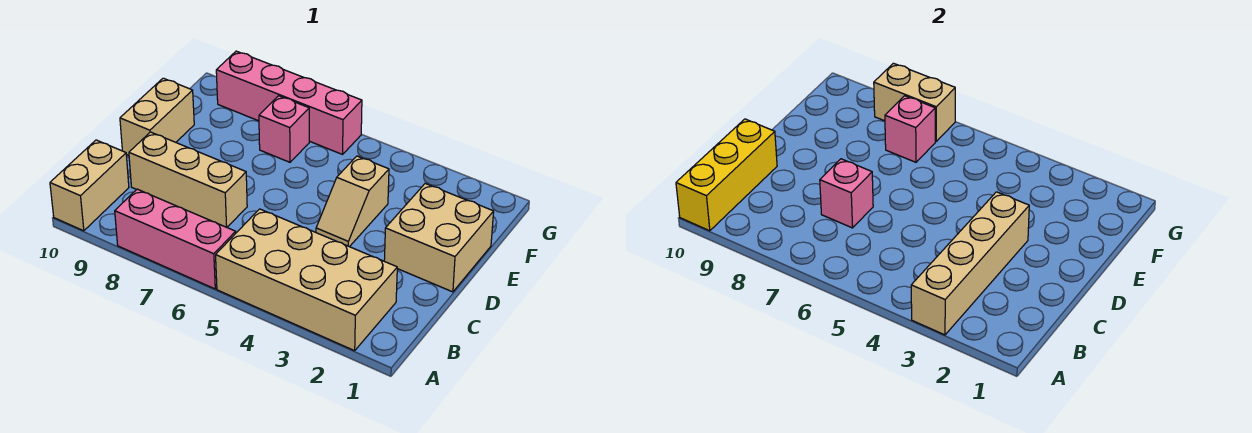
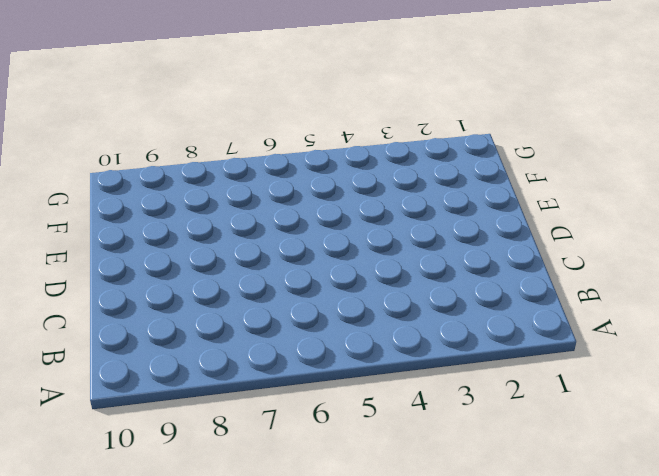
none -> tan 2x4 brick [216,209,397,351]
none -> pink 1x3 brick [115,189,236,289]
none -> tan 1x2 brick [50,140,129,231]

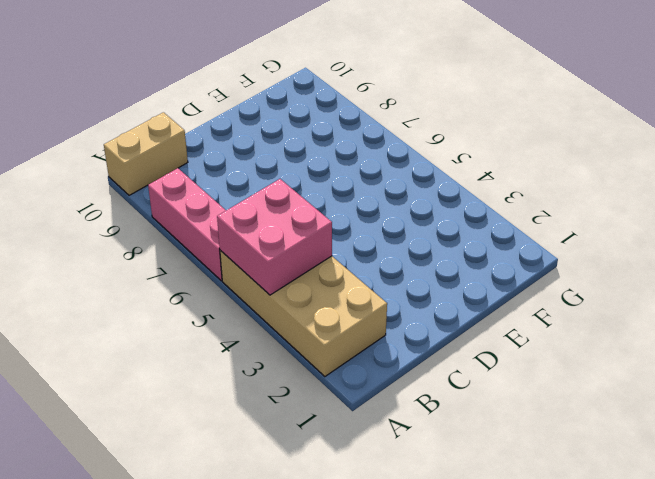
pink 2x2 brick [217,179,332,295] -> none
none -> tan 1x3 brick [129,132,247,227]
none -> tan 2x2 brick [384,184,494,292]
none -> tan 1x2 slope [316,156,389,247]

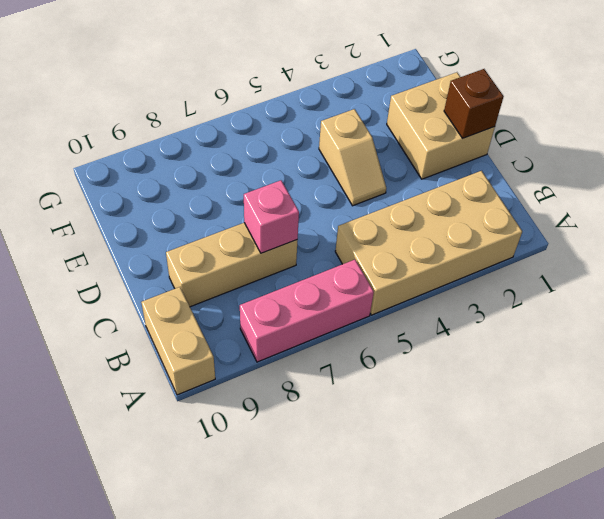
brown 1x1 brick [444,69,504,138] -> none
none -> tan 1x2 brick [120,78,194,155]
none -> pink 1x1 brick [259,96,309,162]
none -> pink 1x4 brick [216,51,362,154]

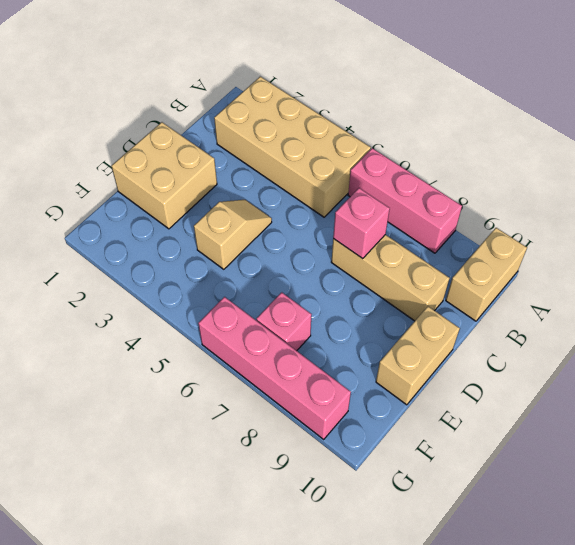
none -> tan 1x4 brick [911,192,1029,335]
none -> yellow 1x3 brick [676,119,777,231]
none -> pink 1x1 brick [885,96,935,162]

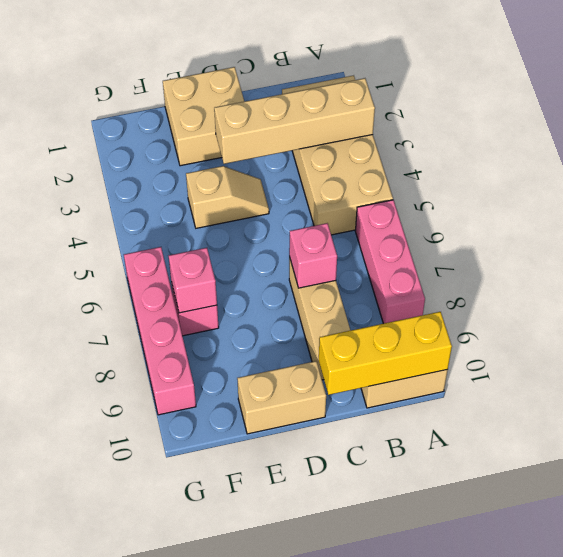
none -> tan 1x2 brick [874,63,955,141]

